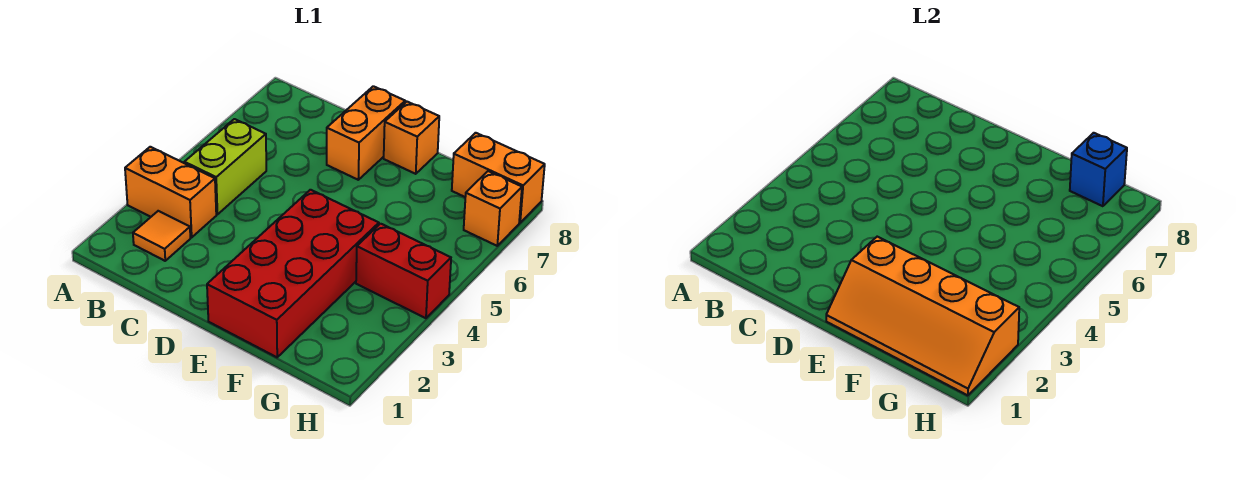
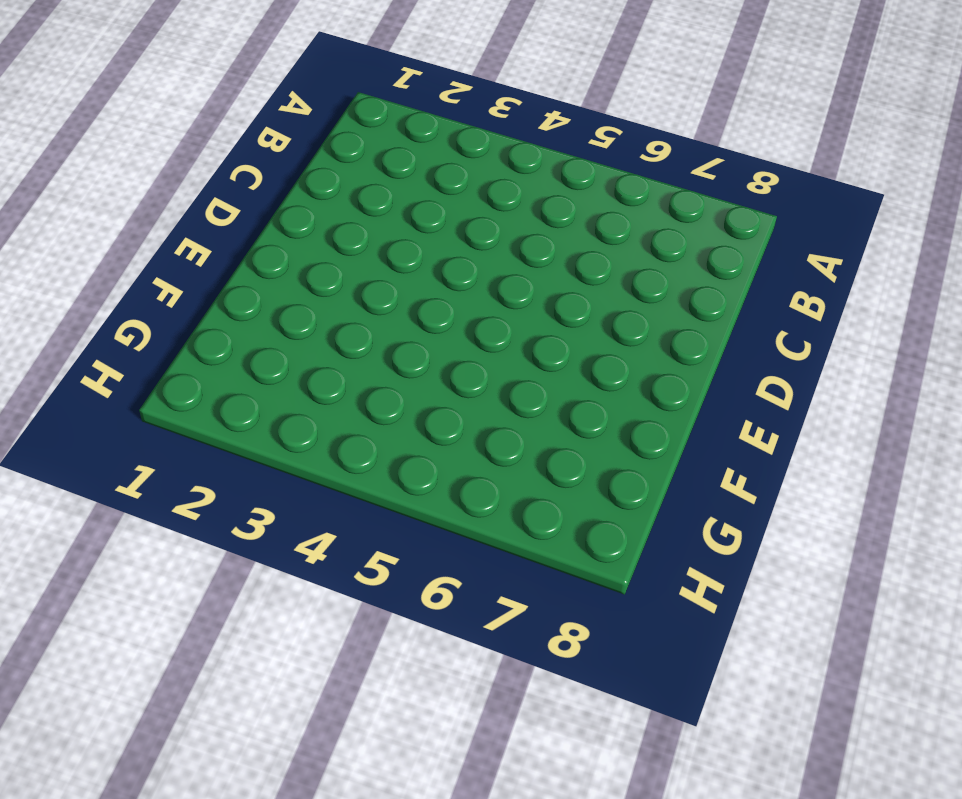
none -> orange 1x2 brick [125,147,216,237]
none -> orange 1x1 tile [133,211,190,261]

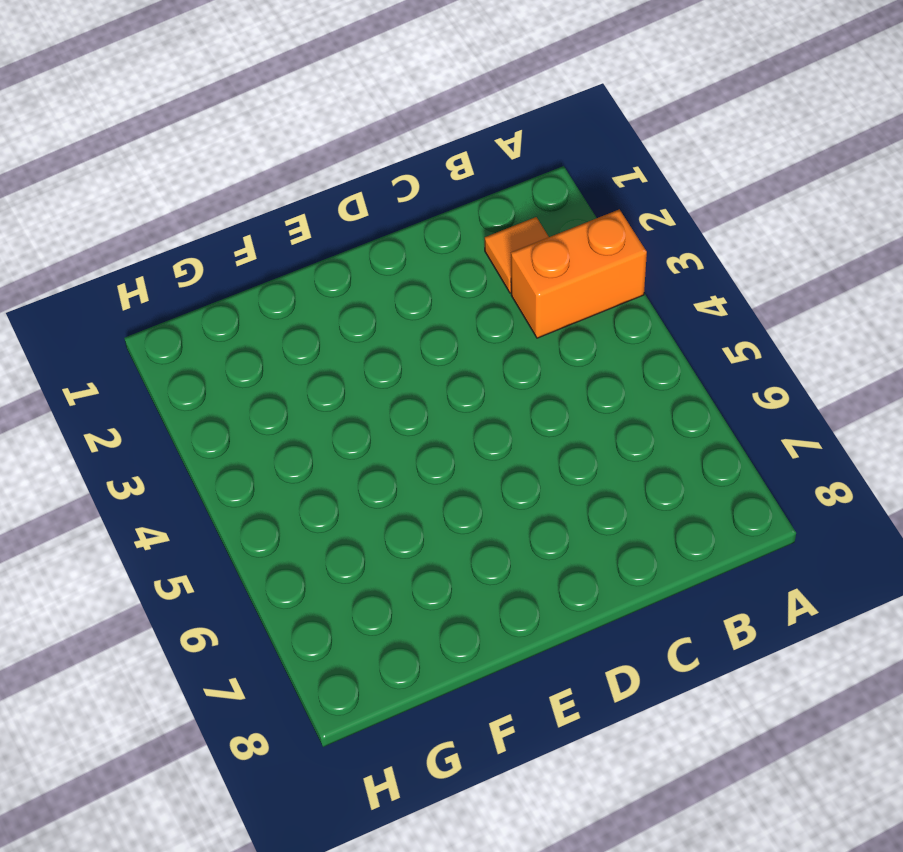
none -> lime 1x2 brick [184,119,266,215]
none -> orange 1x2 brick [327,86,405,180]

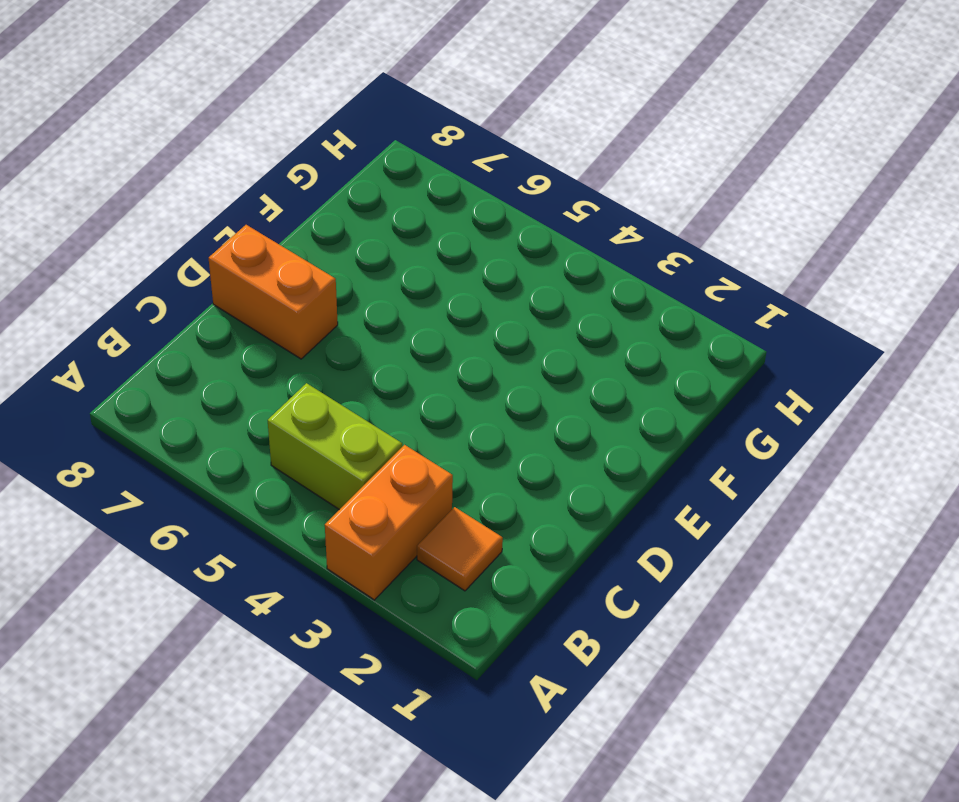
none -> red 2x4 brick [207,190,379,357]
none -> orange 1x1 brick [384,102,439,174]

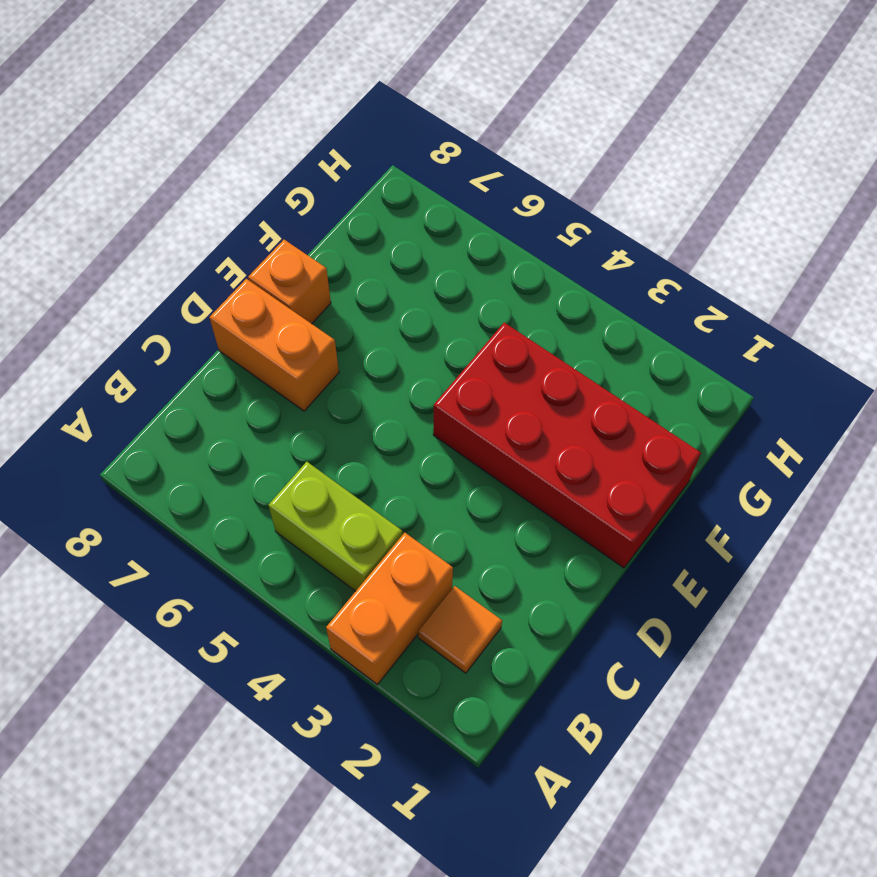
none -> red 1x2 brick [356,224,451,318]
none -> orange 1x2 brick [452,133,545,223]

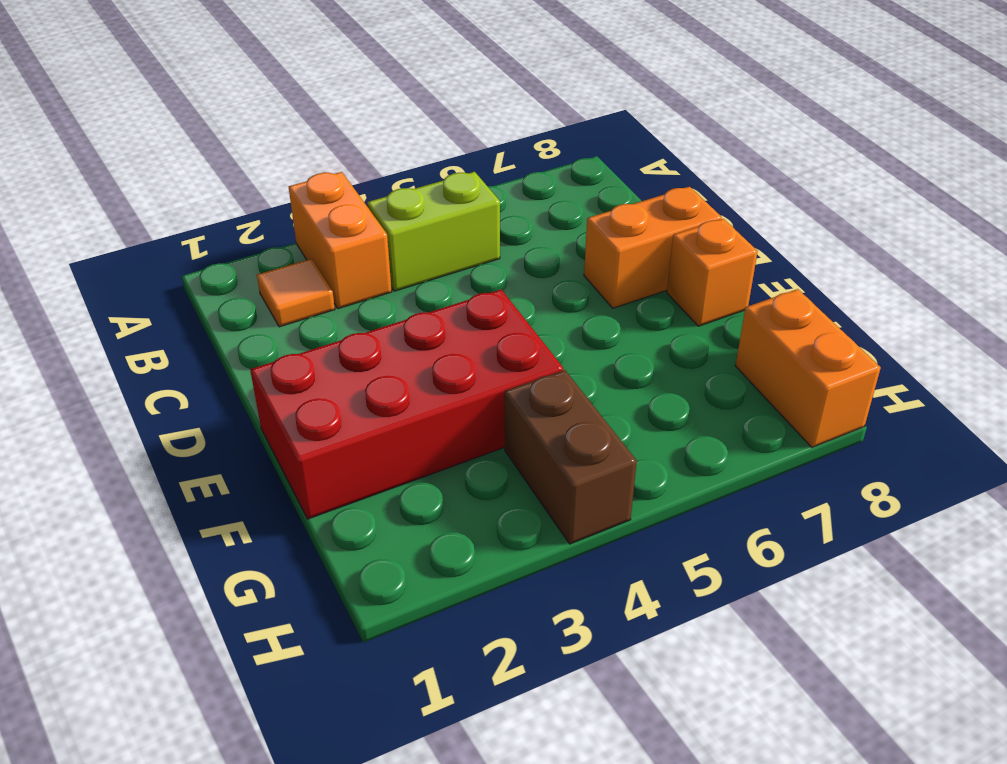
brown 1x2 brick [505,370,637,544] -> red 1x2 brick [356,224,451,318]
none -> orange 1x1 brick [464,171,522,246]
none -> orange 2x4 slope [826,237,1019,395]

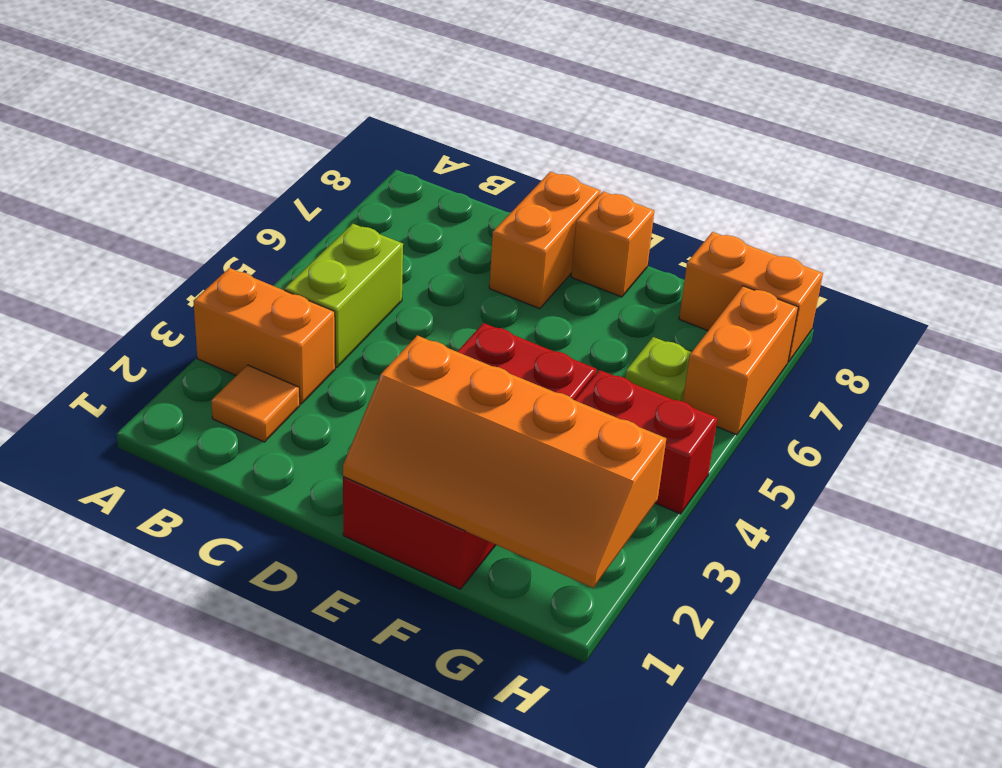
lime 1x1 plate [625,337,692,401] -> none
orange 1x2 brick [683,286,798,435] -> orange 1x1 brick [464,171,522,246]
none -> blue 1x1 brick [1070,133,1127,206]

